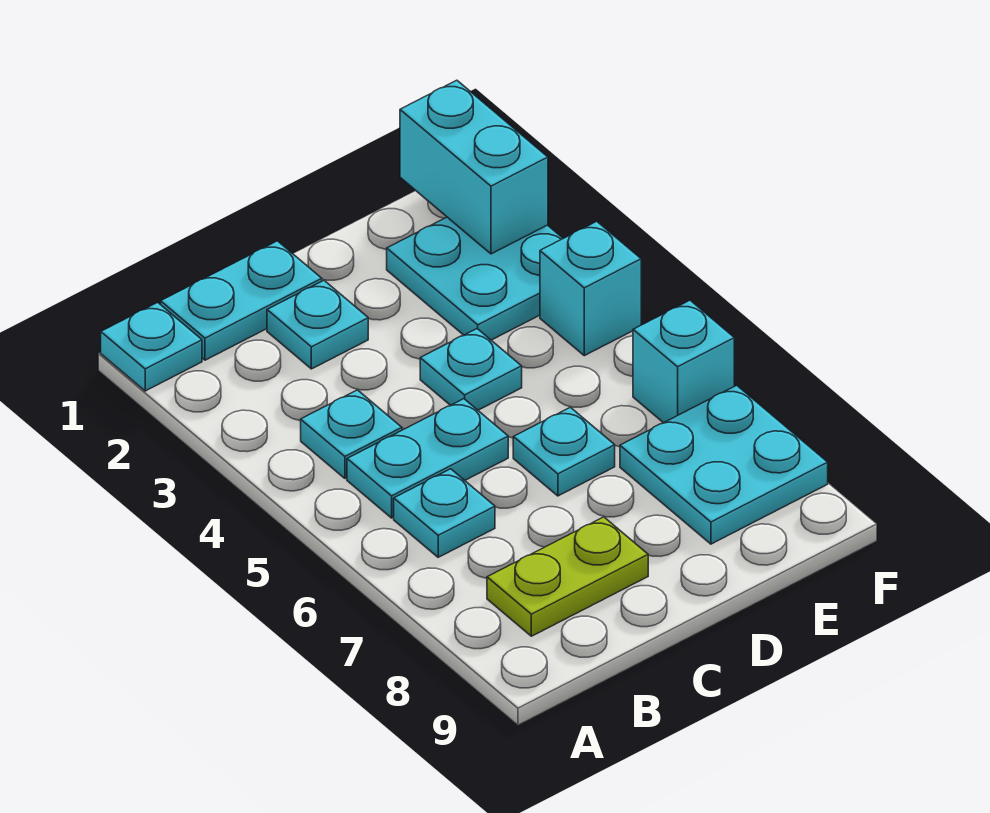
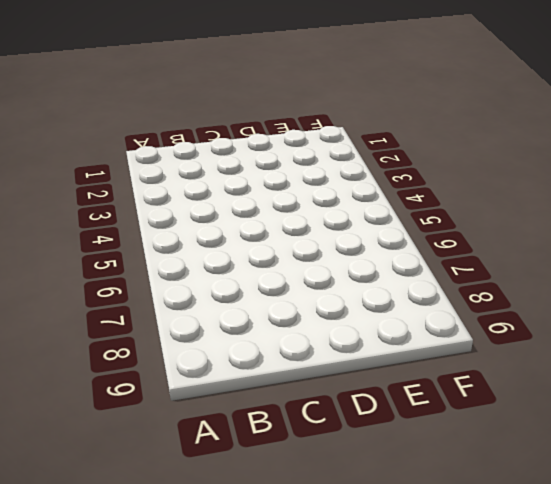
none -> cyan 1x1 plate [101,302,202,391]
none -> cyan 1x2 plate [161,241,322,360]
none -> cyan 1x1 plate [301,390,402,478]

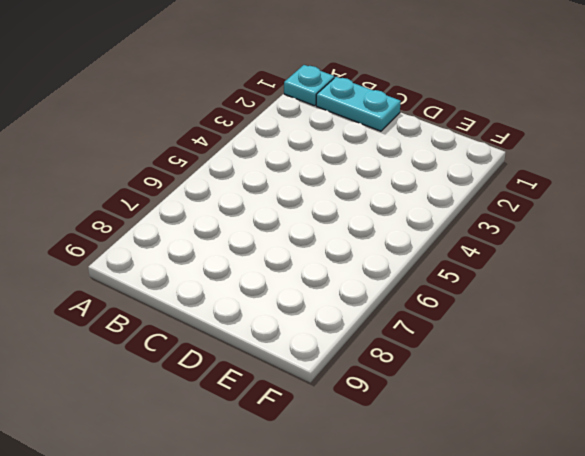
none -> cyan 1x1 plate [301,390,402,478]
none -> cyan 1x2 plate [347,399,508,518]
none -> cyan 1x1 plate [394,469,495,557]

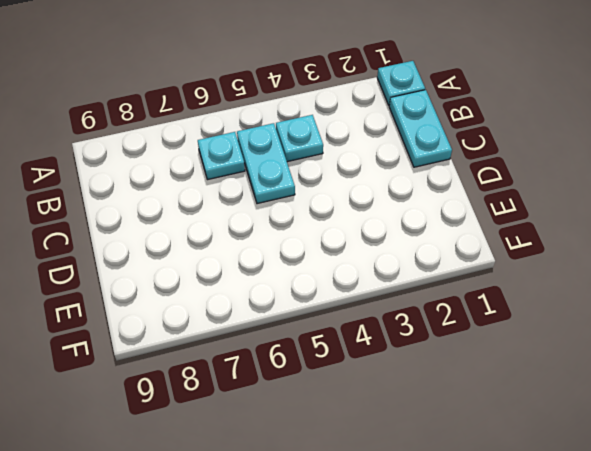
none -> lime 1x2 plate [487,517,648,636]
none -> cyan 1x1 plate [267,281,368,369]
none -> cyan 1x1 plate [420,329,522,410]

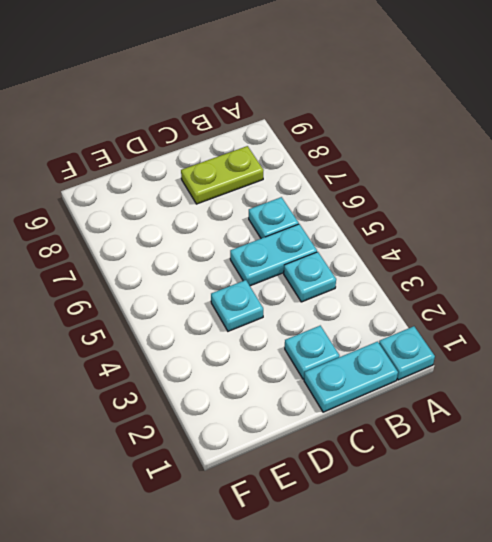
none -> cyan 1x1 plate [513,407,615,496]
none -> cyan 2x2 plate [387,217,563,340]
none -> cyan 2x2 plate [620,385,828,544]

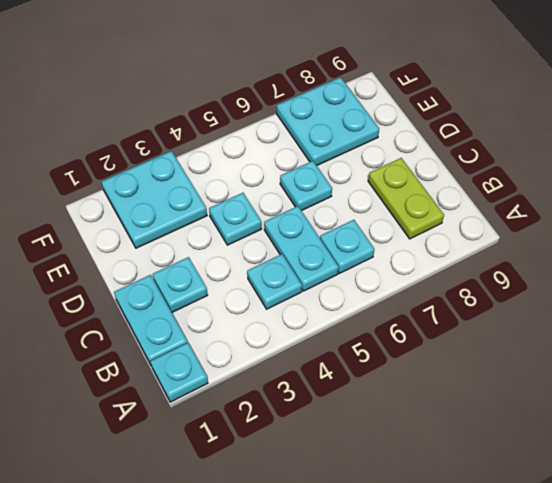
none -> cyan 1x1 brick [540,221,641,356]
none -> cyan 1x1 brick [633,300,734,423]
none -> cyan 1x2 brick [400,80,548,254]

